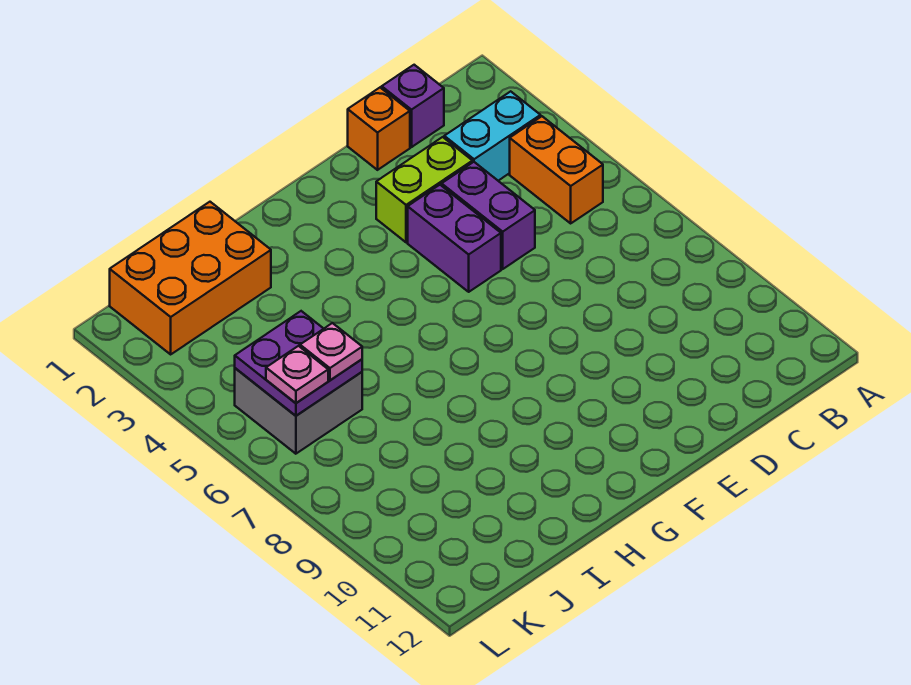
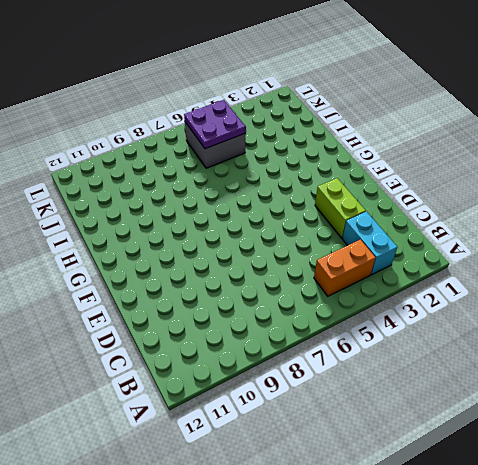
none -> purple 1x1 brick [382,65,444,147]
none -> orange 1x1 brick [348,88,410,170]
none -> purple 1x2 brick [442,162,535,269]

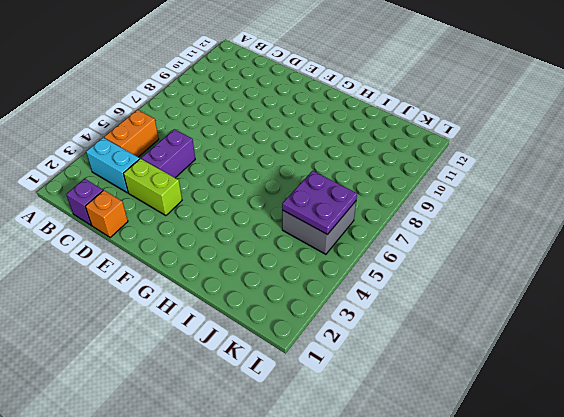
none -> purple 1x2 brick [408,185,501,292]
none -> orange 2x3 brick [110,202,271,354]
none -> pink 1x1 plate [300,323,362,380]

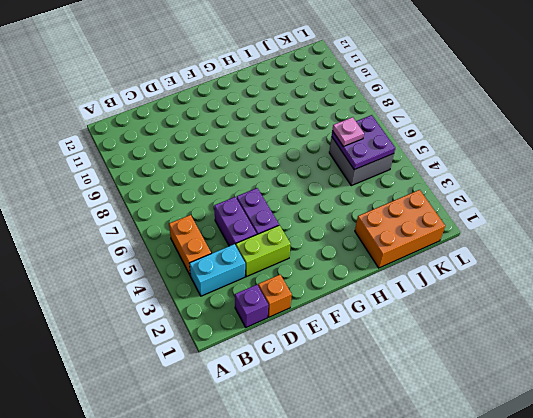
none -> pink 1x1 plate [266,346,328,403]

